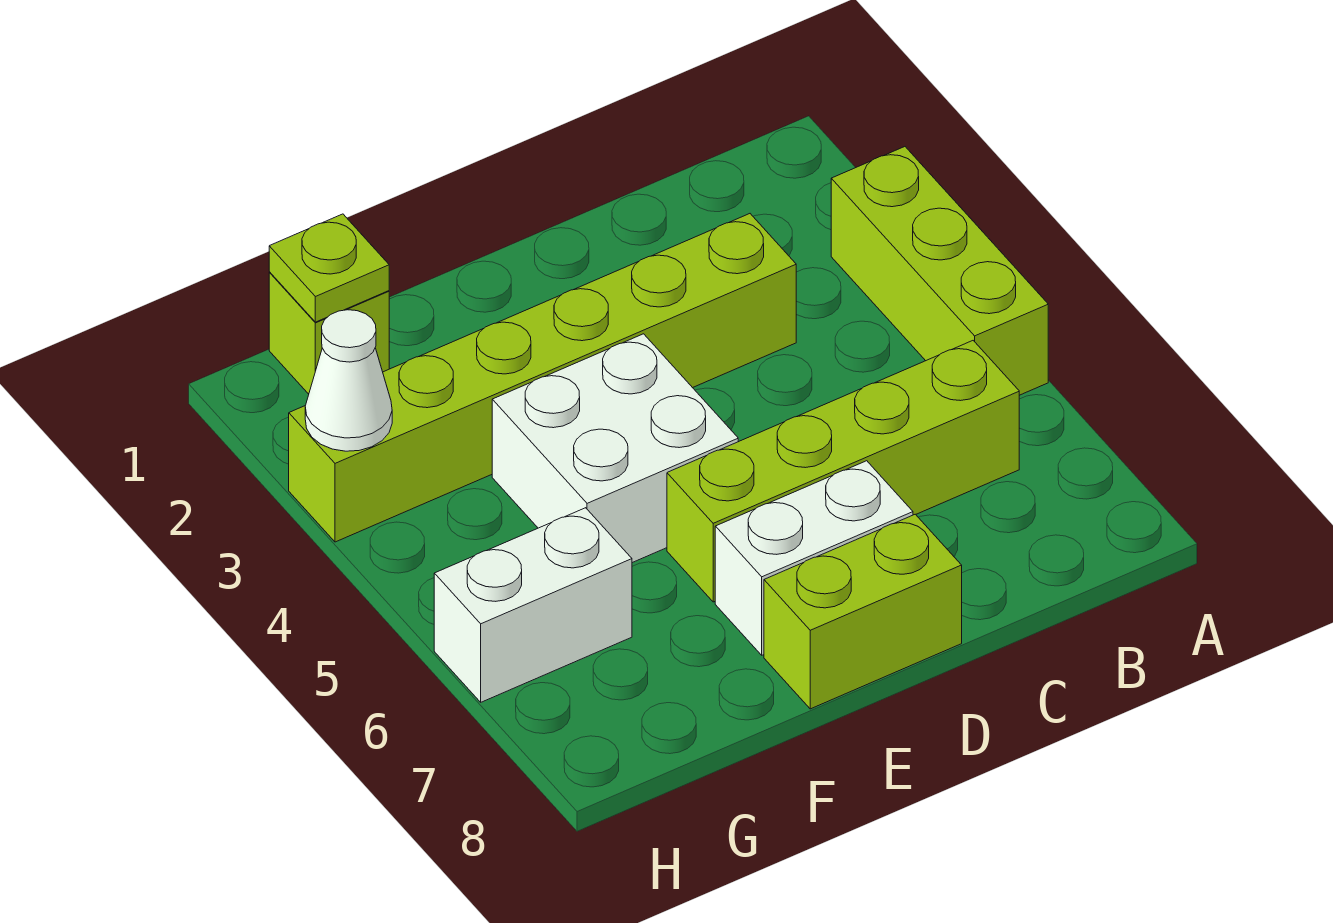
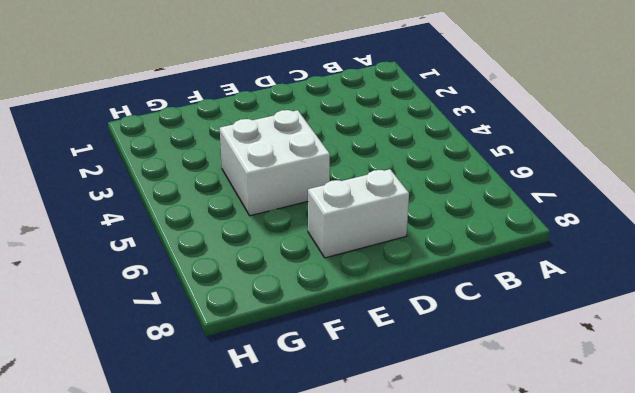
none -> lime 1x3 brick [831,147,1048,395]
none -> lime 1x4 brick [667,341,1019,602]

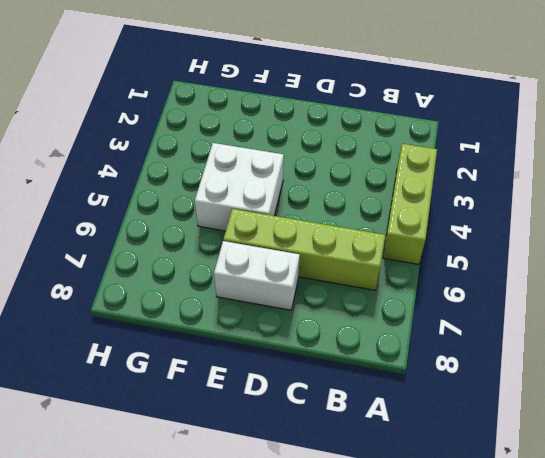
none -> lime 1x6 brick [289,214,796,542]
none -> lime 1x2 brick [764,514,962,709]

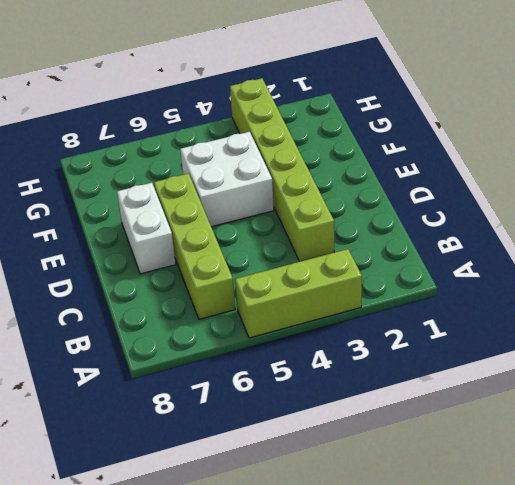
none -> lime 1x2 brick [764,514,962,709]
none -> lime 1x1 brick [269,272,389,394]

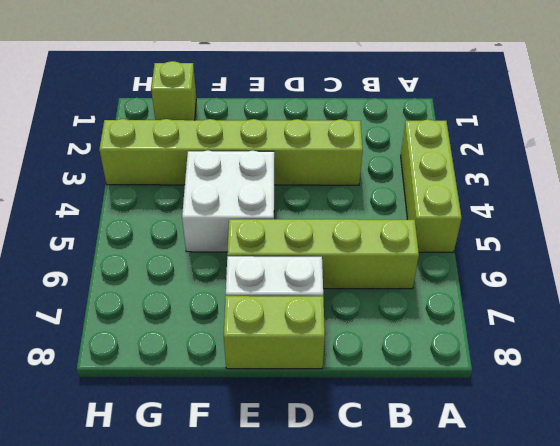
none -> white 1x2 brick [434,508,632,702]
none -> lime 1x1 plate [269,214,389,322]

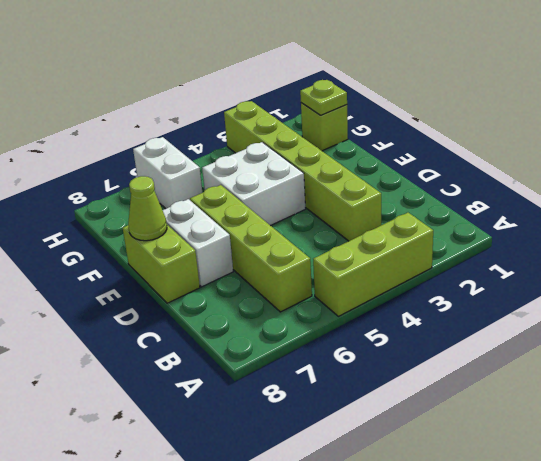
lime 1x1 cone [128,176,167,241] -> none
none -> white 1x1 cone [305,310,392,451]

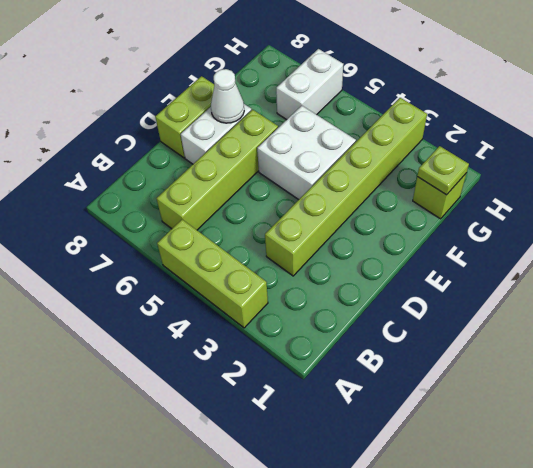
white 1x1 cone [211,69,244,123] -> white 1x1 cone moved to [305,310,392,451]

